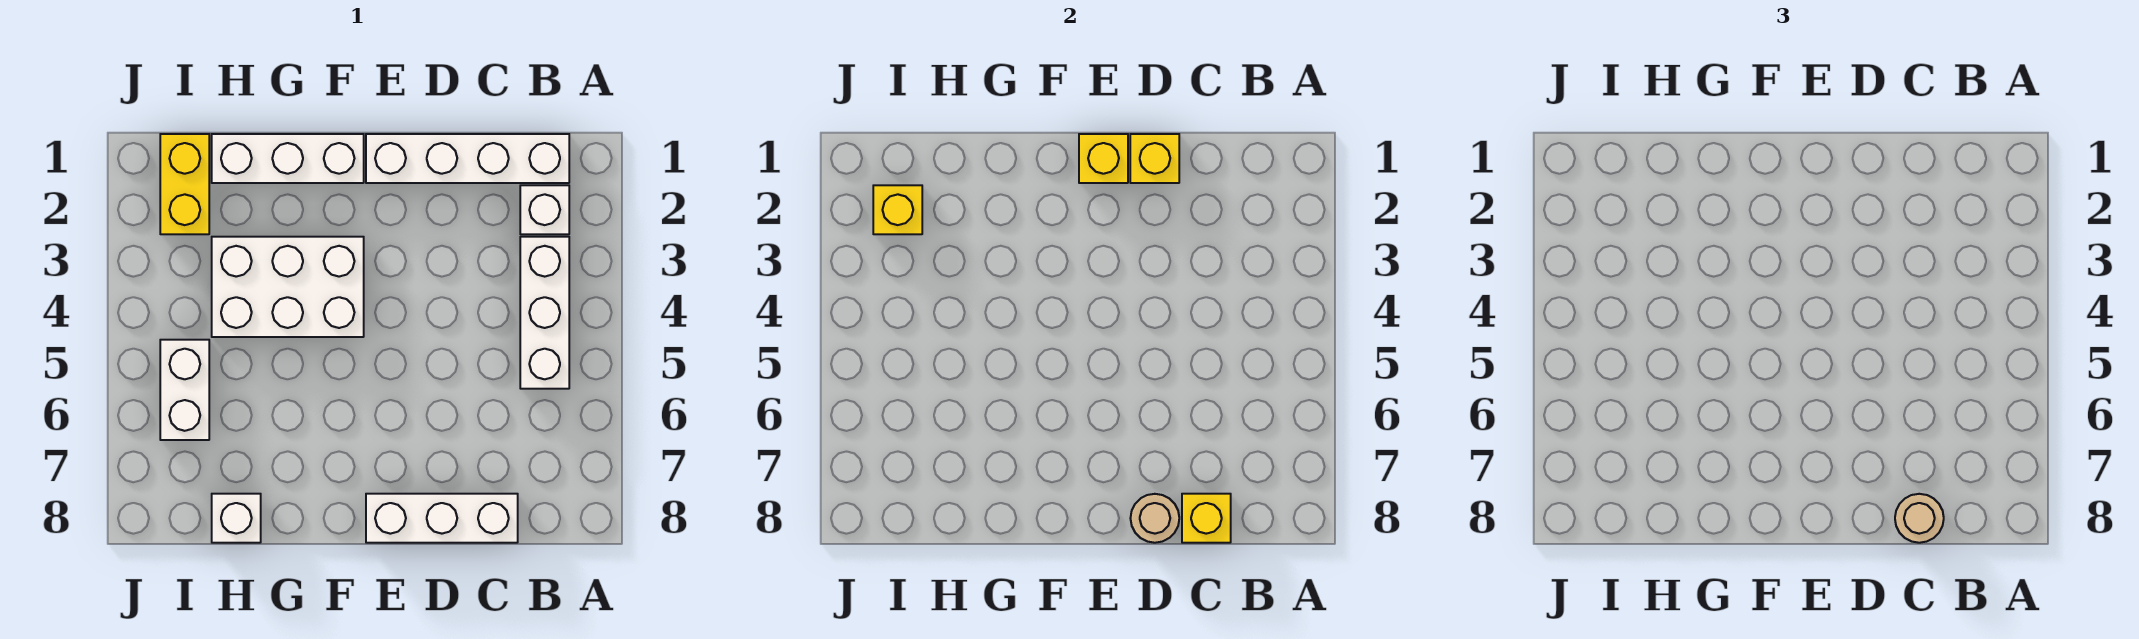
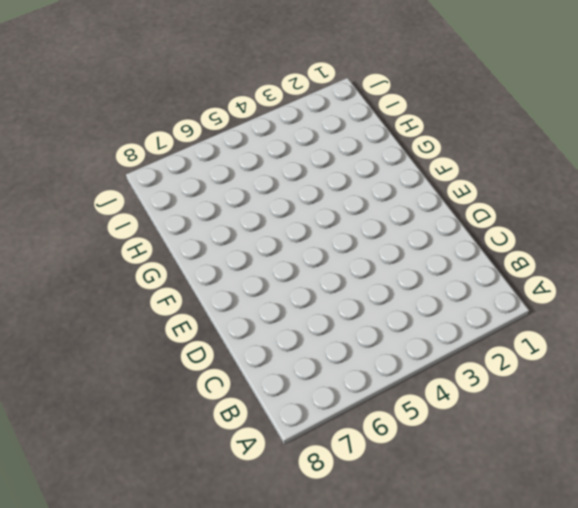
none -> white 1x4 brick [366,134,569,183]
none -> white 1x1 brick [520,185,569,234]
none -> white 1x3 brick [520,237,569,389]

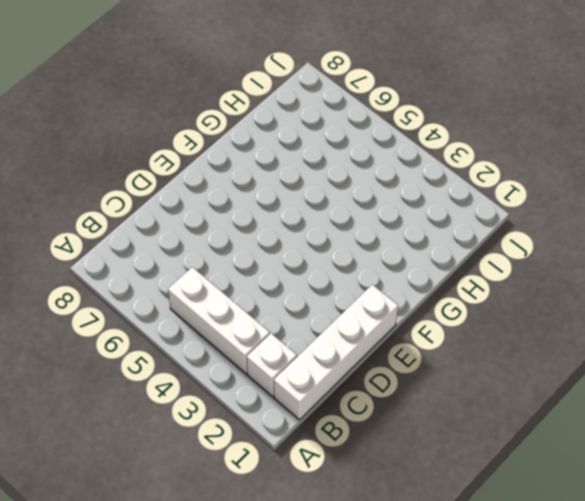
none -> white 1x3 brick [366,494,518,543]
none -> white 1x3 brick [212,134,364,183]
none -> white 2x3 brick [212,237,364,337]

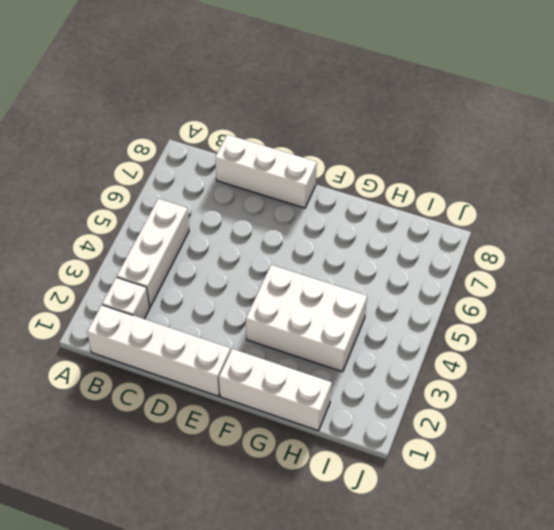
none -> white 1x1 brick [212,494,261,543]
none -> yellow 1x2 brick [160,134,209,234]
none -> white 1x2 brick [160,340,209,440]

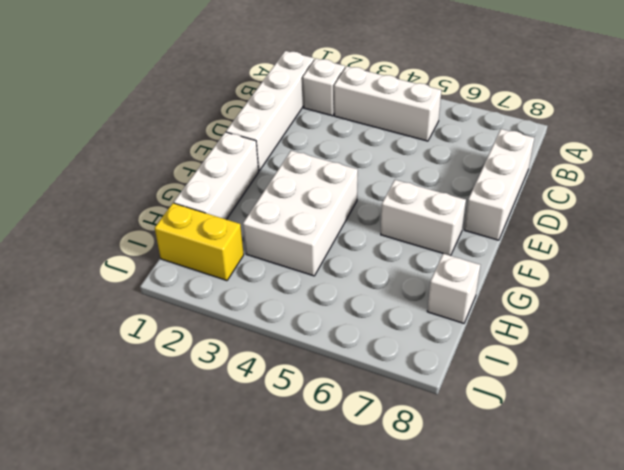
white 1x2 brick [381,180,466,256] -> white 1x2 brick moved to [160,340,209,440]
none -> yellow 1x1 brick [1182,494,1231,543]
none -> yellow 1x1 brick [1130,134,1179,183]
none -> tan 1x1 round brick [1130,494,1179,543]

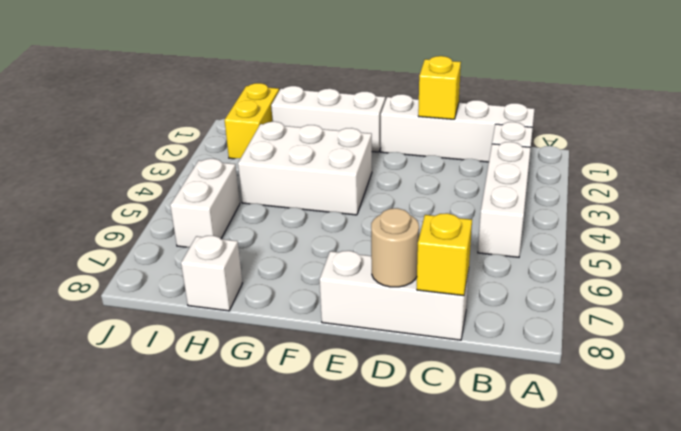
none -> yellow 1x1 brick [1079,134,1128,183]
none -> yellow 1x1 brick [873,185,922,234]
none -> tan 1x1 round brick [1895,494,1944,543]

